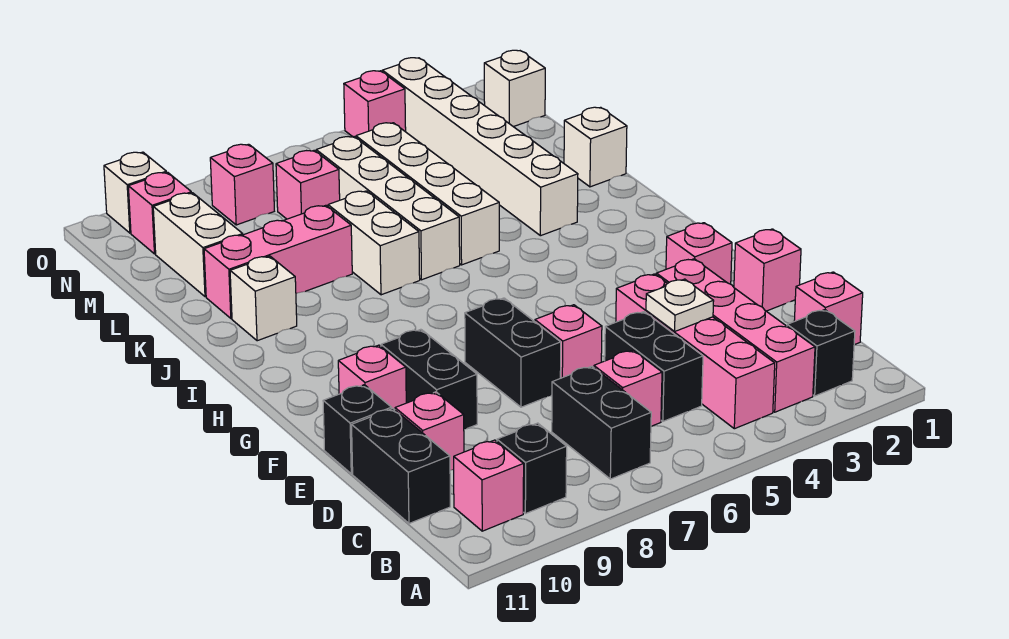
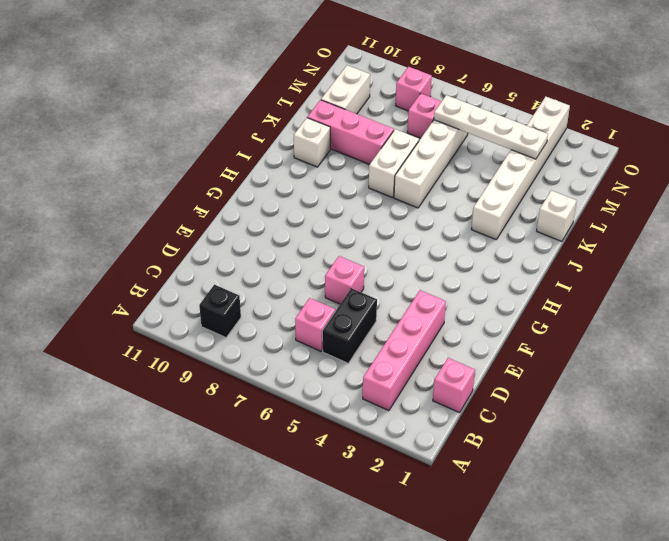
white 1x4 plate [434,95,548,159] -> none
none -> black 1x1 brick [787,310,855,396]
none -> pink 1x4 brick [616,274,775,429]
none -> black 1x2 brick [552,366,651,479]
none -> pink 1x1 brick [453,440,524,531]

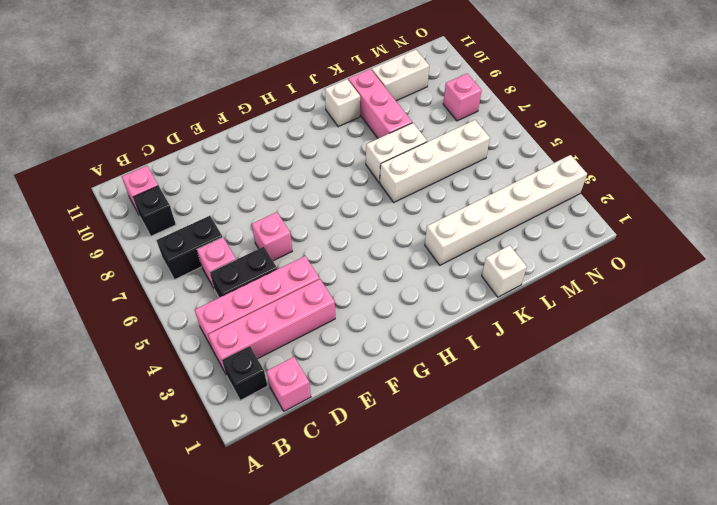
none -> black 1x2 brick [352,409,450,523]
none -> pink 1x1 brick [395,392,464,470]
none -> pink 1x1 brick [734,229,801,311]
none -> black 1x2 brick [465,298,561,407]

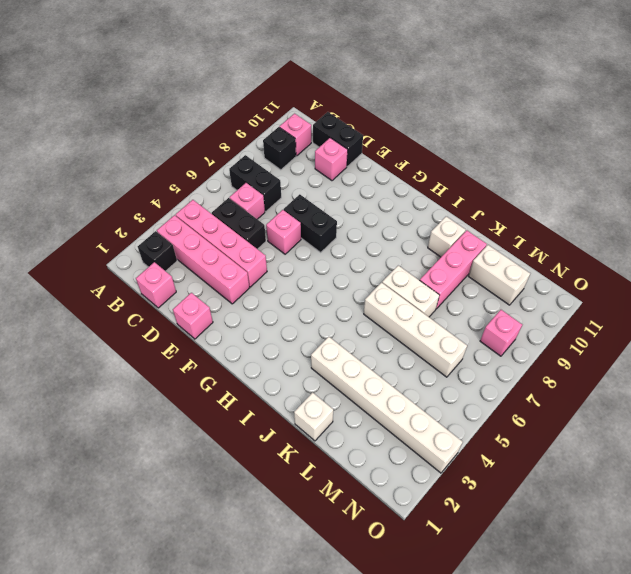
none -> black 1x2 brick [381,329,477,429]
none -> black 1x1 brick [323,385,392,474]
none -> pink 1x1 brick [666,223,732,284]
none -> pink 1x1 brick [338,345,406,410]

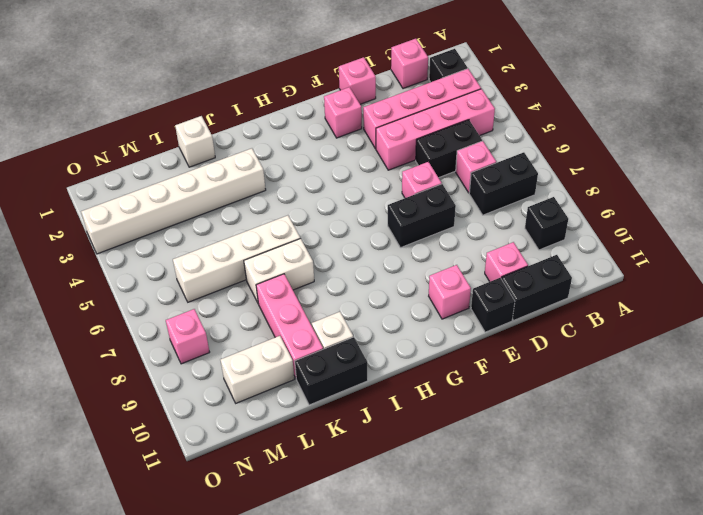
black 1x2 brick [295,337,368,405] -> black 1x2 brick moved to [381,329,477,429]
none -> pink 1x1 brick [453,440,524,531]
none -> white 1x4 brick [356,123,499,265]
none -> pink 1x1 brick [276,150,340,219]
none -> white 1x1 brick [484,50,545,127]

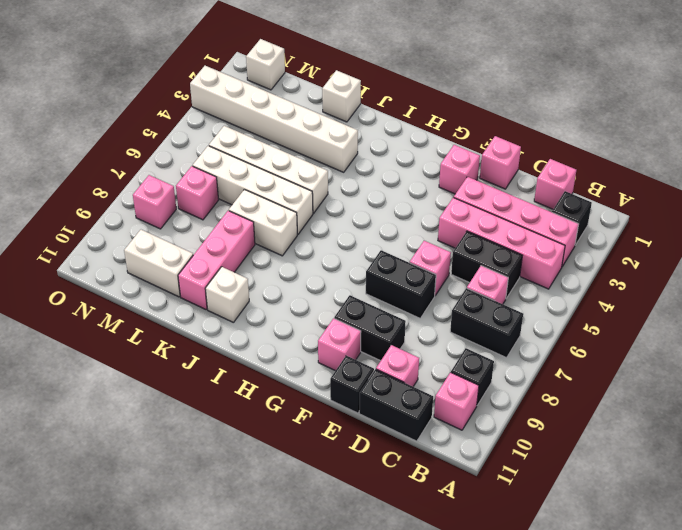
none -> pink 1x1 brick [128,172,191,254]
none -> pink 1x1 brick [344,71,406,138]
none -> white 1x1 brick [104,152,166,233]
none -> white 1x1 plate [646,279,714,331]

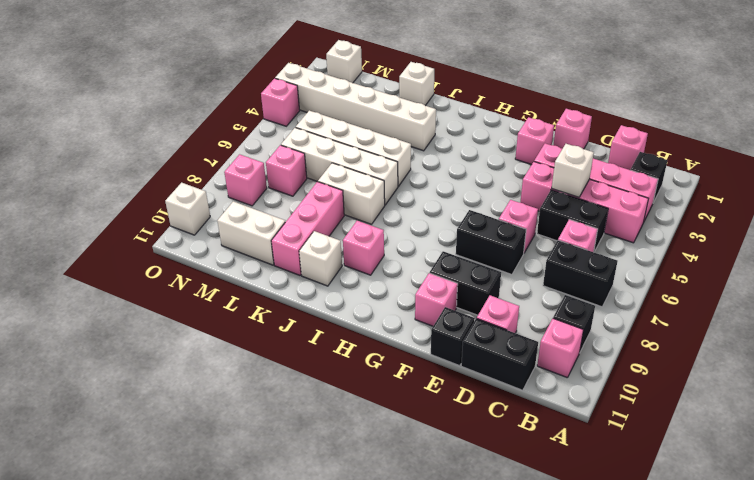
white 1x1 brick [552,144,594,197] -> white 1x1 plate [646,279,714,331]
pink 1x1 brick [343,221,384,275] -> pink 1x1 brick moved to [128,172,191,254]

